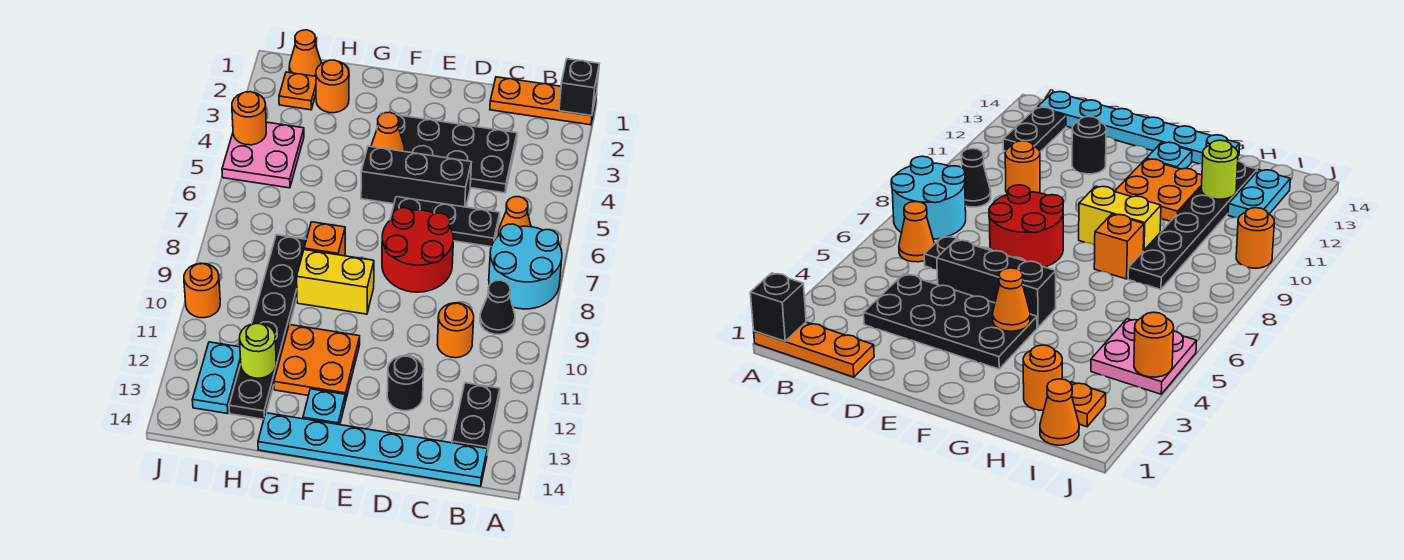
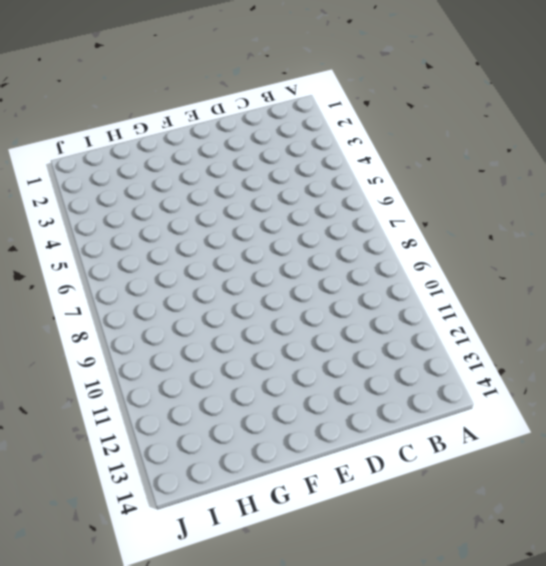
none -> orange 1x3 plate [490,77,597,125]
none -> cyan 2x2 round brick [489,224,562,309]
none -> orange 1x1 cone [498,197,531,236]

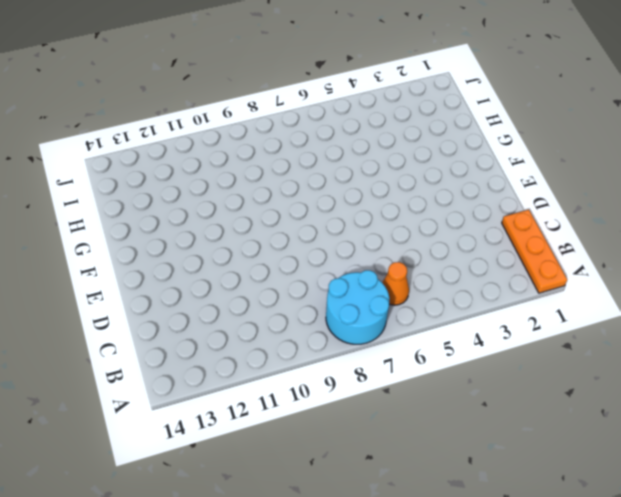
none -> black 1x1 cone [480,280,515,334]
none -> black 1x2 plate [452,383,500,454]
none -> cyan 1x6 plate [258,413,487,486]

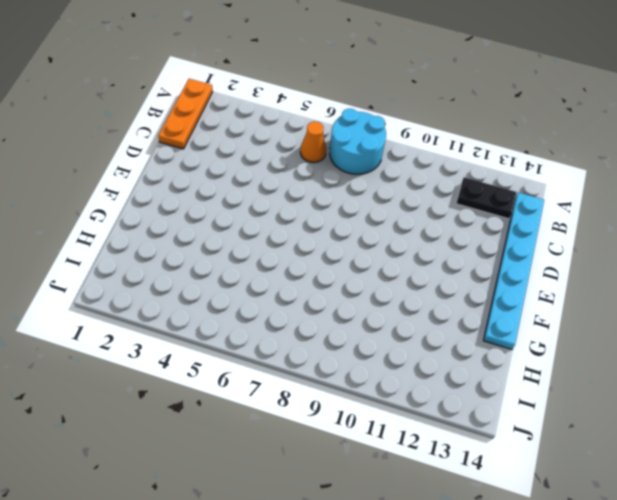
none -> black 1x1 cone [480,280,515,334]
none -> black 2x4 plate [377,113,517,193]
none -> black 1x3 plate [390,197,500,247]

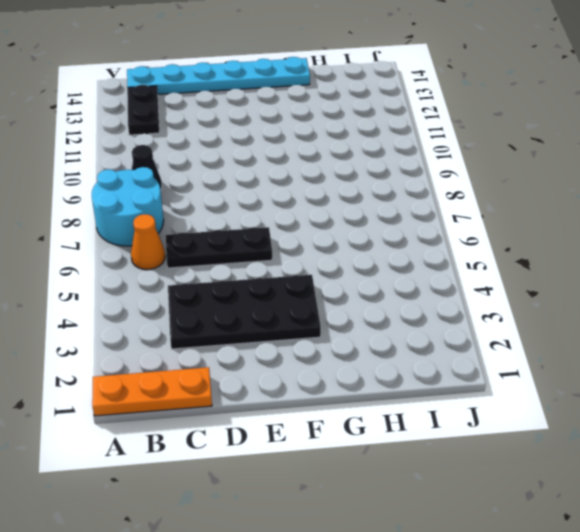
none -> orange 1x1 round brick [437,303,474,358]
none -> black 1x3 brick [361,146,471,207]
none -> red 2x2 round brick [382,208,454,292]

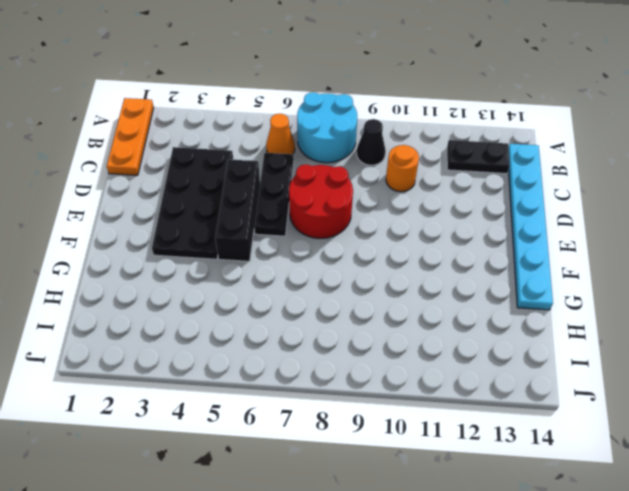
none -> black 1x1 round brick [387,356,424,411]
none -> yellow 1x2 brick [297,250,374,314]
none -> orange 2x2 plate [274,325,360,401]

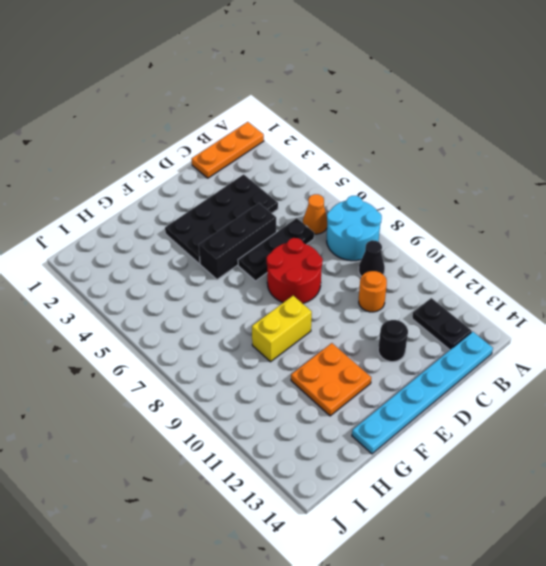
none -> cyan 1x1 plate [303,389,345,425]
none -> orange 1x1 brick [304,222,345,256]
none -> orange 1x1 round brick [316,60,349,113]

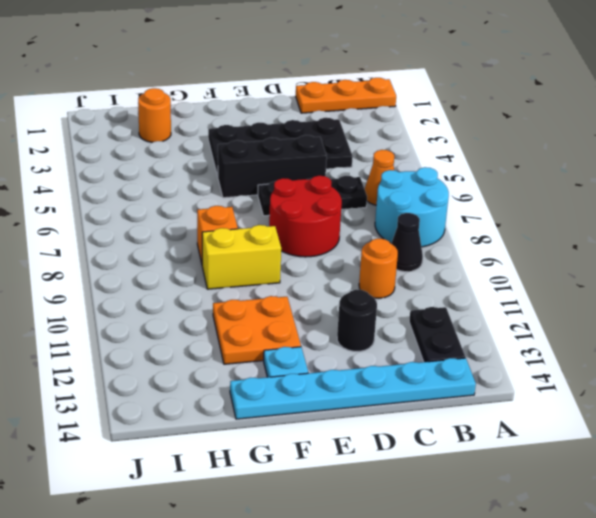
none -> black 1x6 plate [229,235,306,419]
none -> orange 1x1 cone [289,30,322,76]
none -> orange 1x1 plate [279,72,316,110]

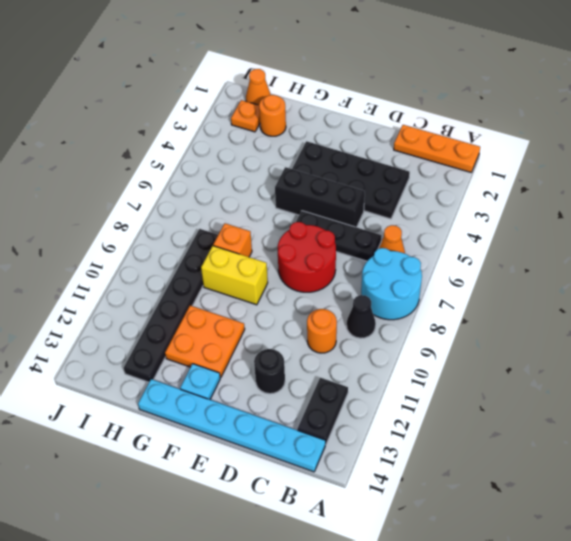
none -> pink 2x2 plate [222,122,304,188]
none -> cyan 1x2 plate [192,342,241,414]
none -> orange 1x1 round brick [184,263,220,318]

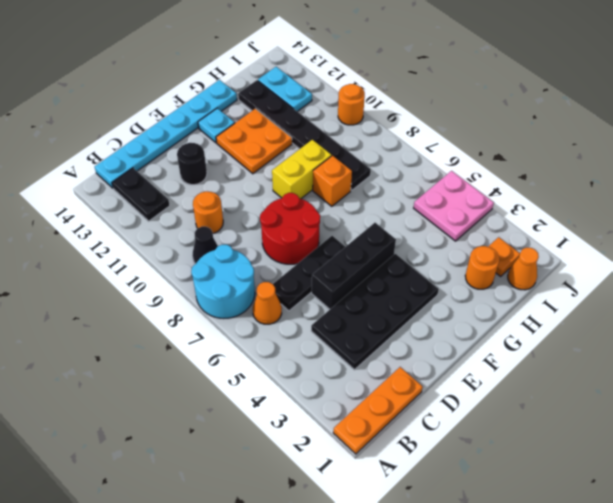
none -> black 1x1 brick [559,59,599,116]
none -> orange 1x1 cone [371,112,404,151]
none -> lime 1x1 round brick [240,323,276,378]

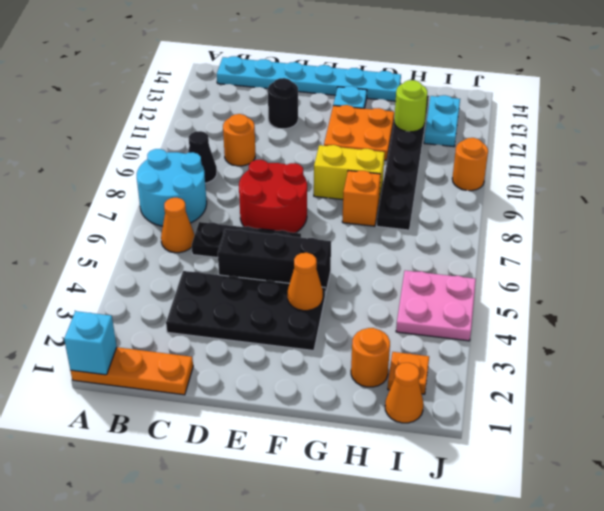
cyan 1x1 brick [64,311,117,375] -> black 1x1 brick [559,59,599,116]
none -> black 1x2 plate [452,383,500,454]
none -> orange 1x1 round brick [232,92,266,145]

